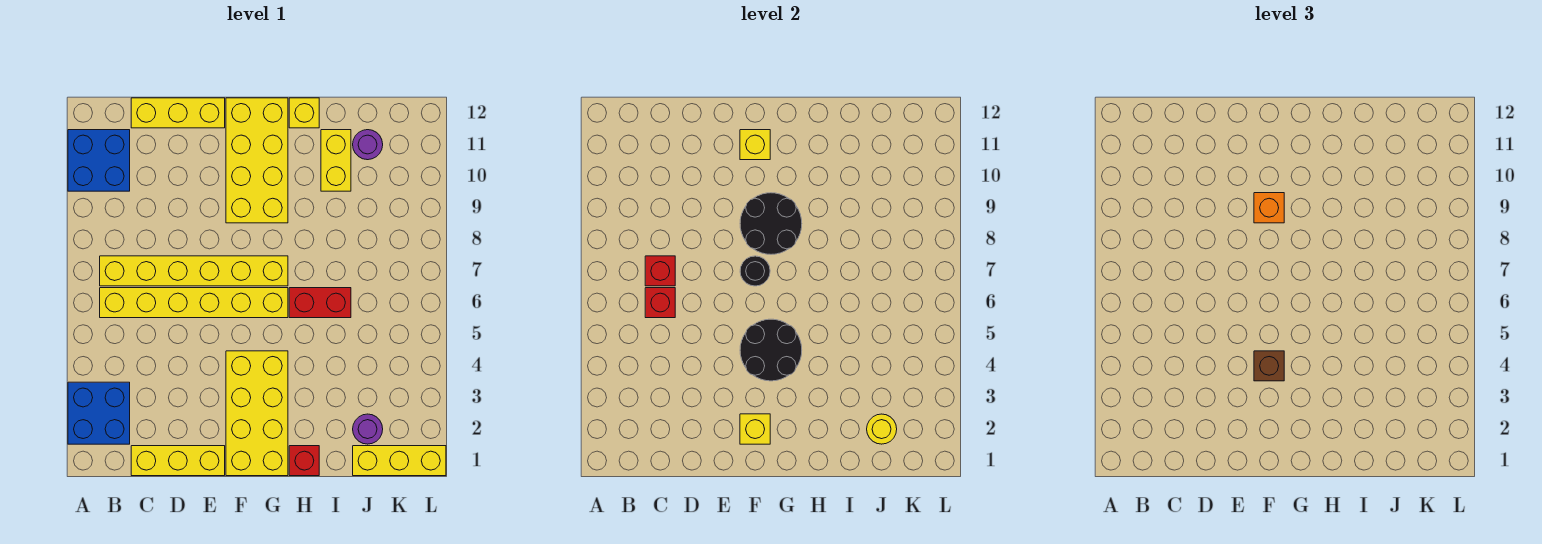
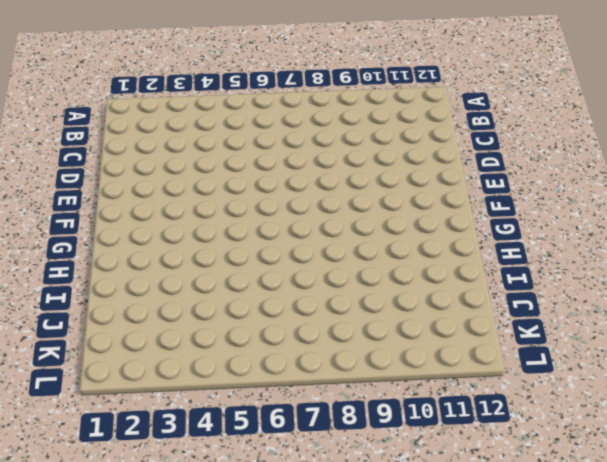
none -> blue 2x2 brick [68,382,130,444]
none -> blue 2x2 brick [68,130,130,191]
none -> yellow 1x6 brick [100,288,288,318]

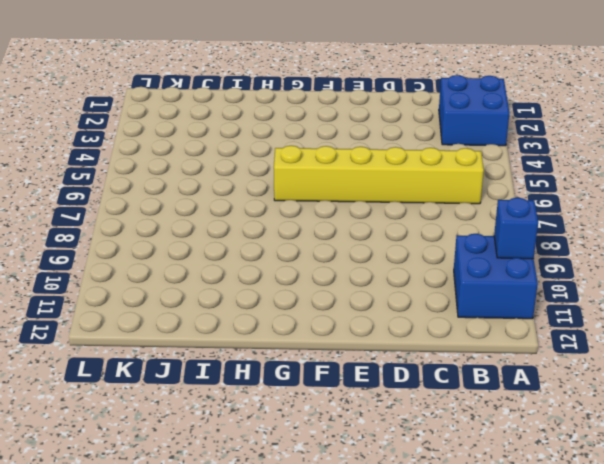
blue 1x1 brick [494,198,538,259] -> none
none -> yellow 1x6 brick [100,256,288,286]
none -> yellow 1x3 brick [131,446,225,476]
none -> yellow 1x3 brick [131,98,225,128]

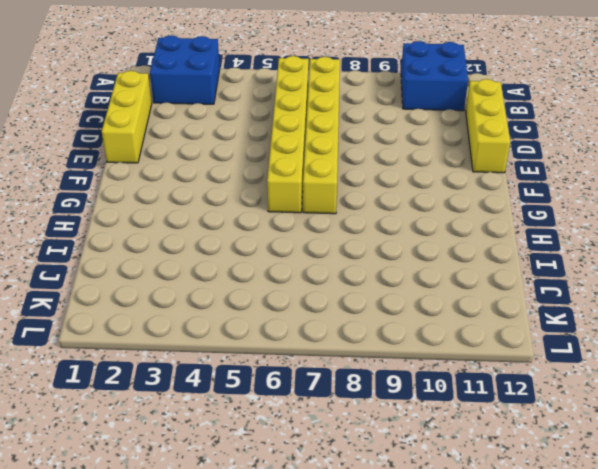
none -> yellow 2x4 brick [226,351,288,476]
none -> yellow 2x4 brick [226,98,288,223]
none -> red 1x1 brick [289,446,319,476]

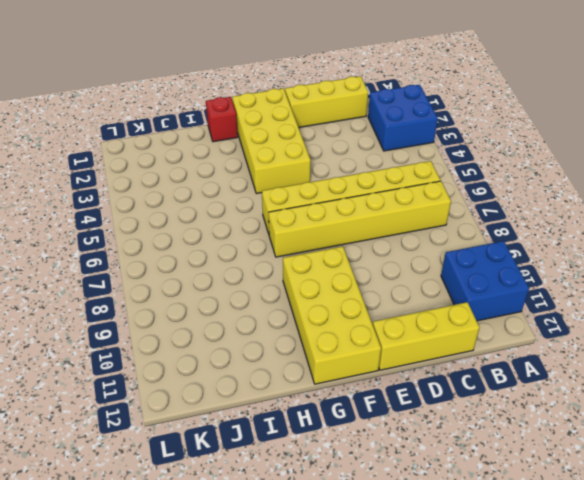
none -> red 1x2 brick [289,288,351,318]
none -> yellow 1x1 brick [289,98,319,128]
none -> yellow 1x2 brick [321,130,351,191]

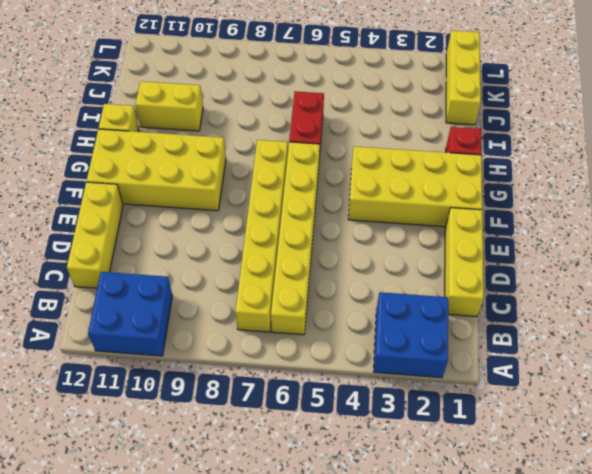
none -> purple 1x1 round brick [353,414,383,444]
none -> purple 1x1 round brick [353,130,383,160]
none -> red 1x1 brick [645,288,675,318]

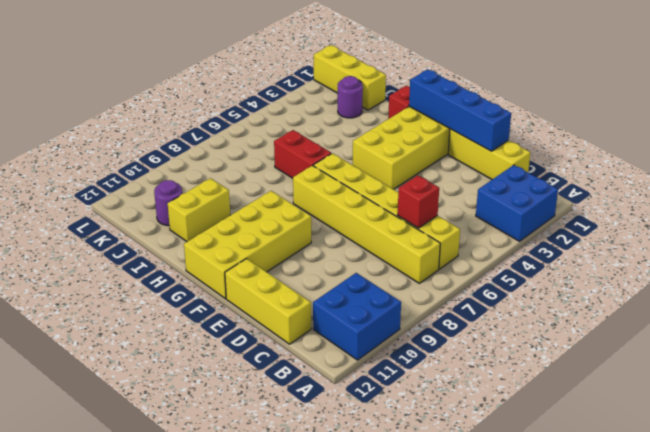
blue 1x4 brick [409,69,511,151] -> none
none -> yellow 1x1 brick [289,98,319,128]
none -> red 1x1 brick [645,256,675,286]
none -> yellow 1x1 brick [740,414,770,444]

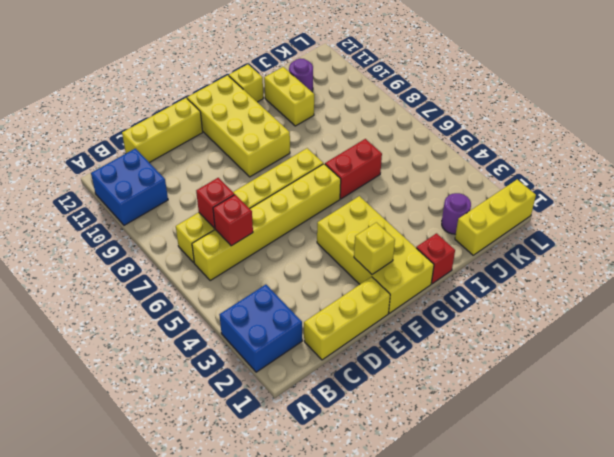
none -> black 2x2 round brick [740,319,802,381]
none -> black 1x1 round brick [740,256,770,286]
none -> black 2x2 round brick [740,193,802,254]

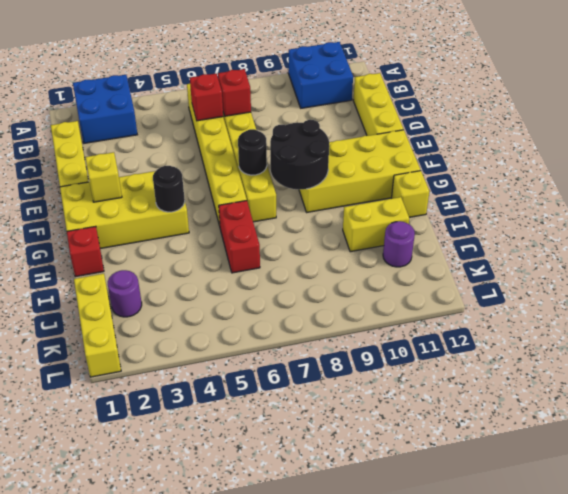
black 1x1 round brick [153,166,185,212] -> black 2x2 round brick [740,319,802,381]
none -> yellow 1x1 brick [740,130,770,160]
none -> yellow 1x1 round brick [867,414,897,444]
none -> brown 1x1 brick [1254,351,1284,381]

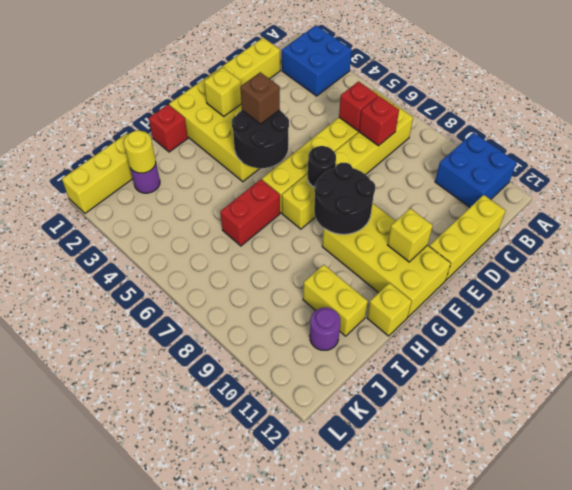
none -> orange 1x1 brick [1254,193,1284,223]

